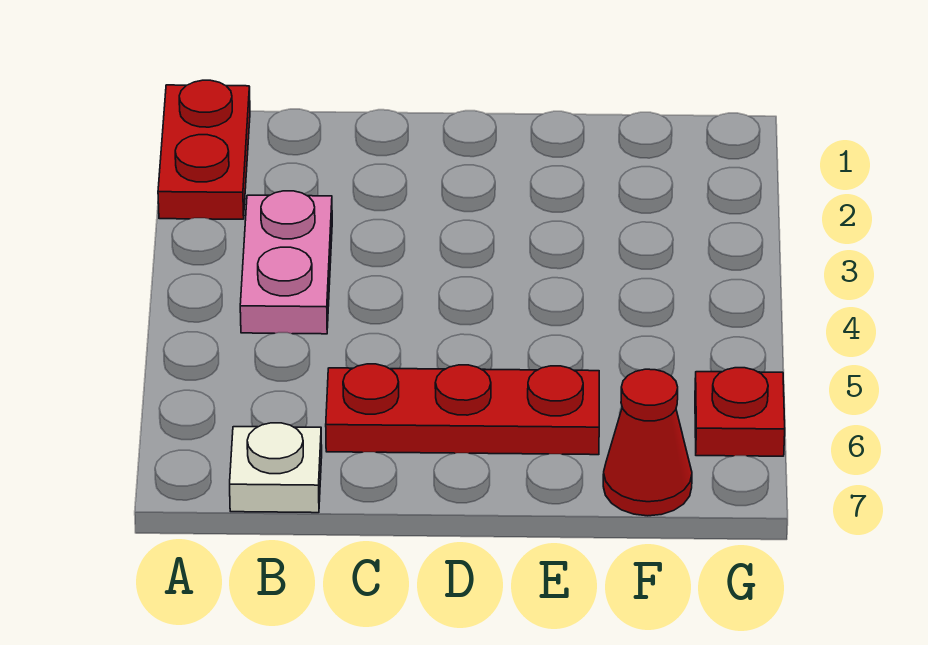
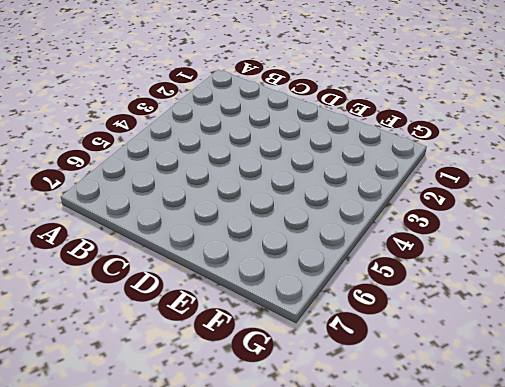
none -> red 1x2 plate [158,80,250,219]
none -> pink 1x2 plate [240,191,332,334]

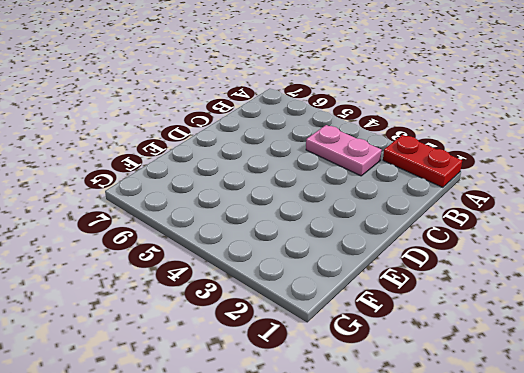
none -> white 1x1 plate [230,423,322,513]
none -> red 1x3 plate [326,364,599,455]

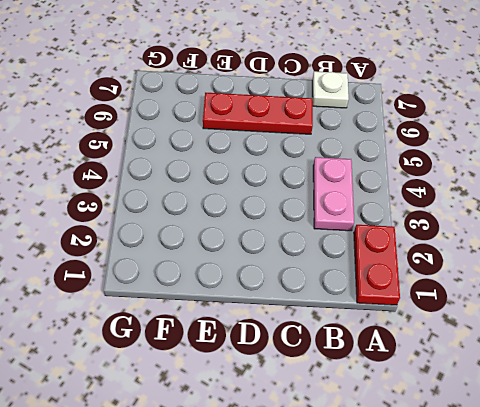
none -> red 1x1 cone [603,369,692,516]
none -> red 1x1 plate [695,368,785,456]

